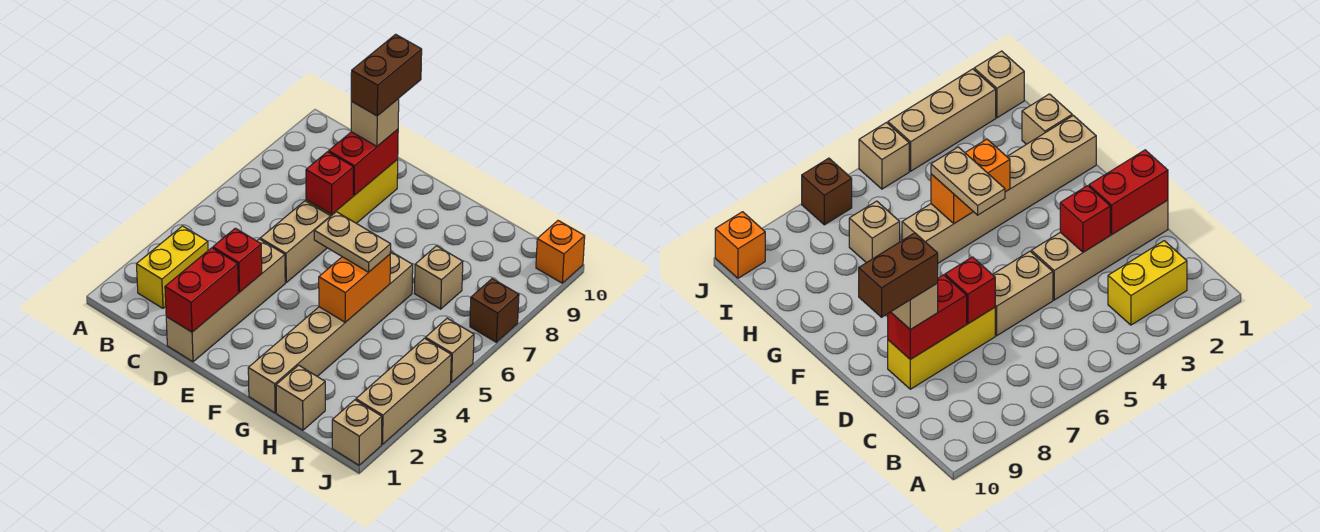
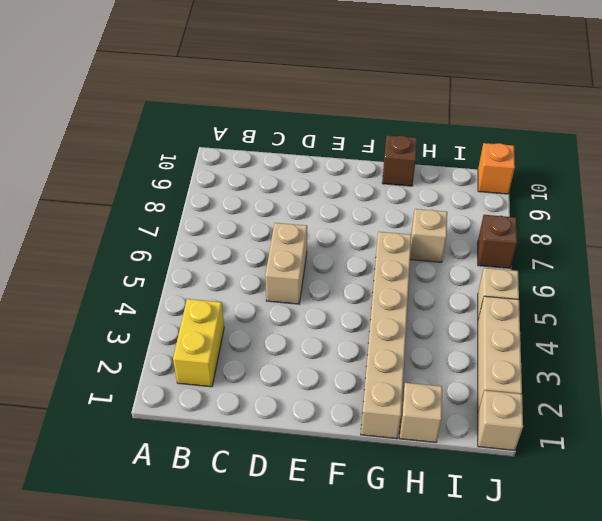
brown 1x1 brick [382,136,417,186] -> none
none -> tan 1x4 brick [166,239,285,362]
none -> yellow 1x3 brick [306,159,398,223]
none -> red 1x2 brick [165,248,238,332]

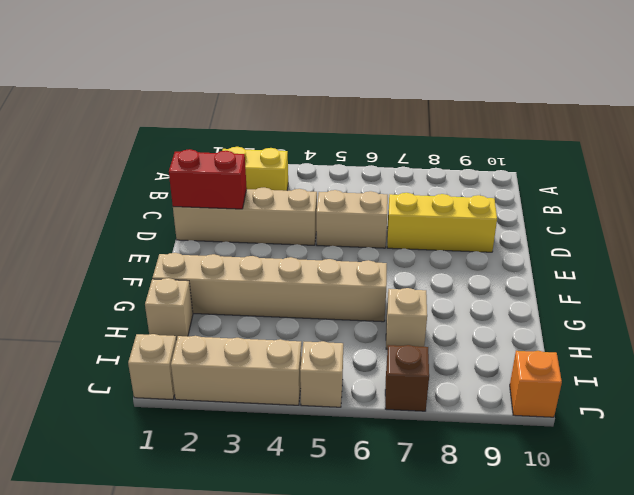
none -> red 1x1 brick [213,228,262,292]
none -> red 1x1 brick [306,152,353,214]
none -> red 1x2 brick [329,129,398,195]

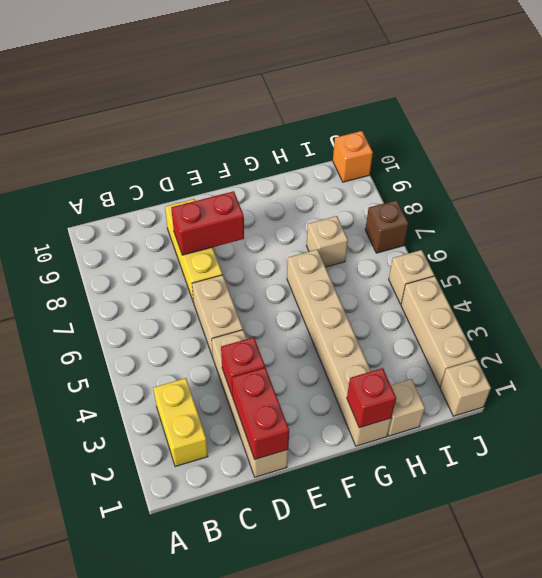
red 1x2 brick [171,191,244,255] -> red 1x2 brick turned to [329,129,398,195]
red 1x1 brick [347,368,396,428] -> red 1x1 brick moved to [306,152,353,214]
none -> orange 1x2 brick [319,254,390,322]
none -> tan 1x1 brick [351,99,399,146]
none -> tan 1x2 plate [314,212,391,272]

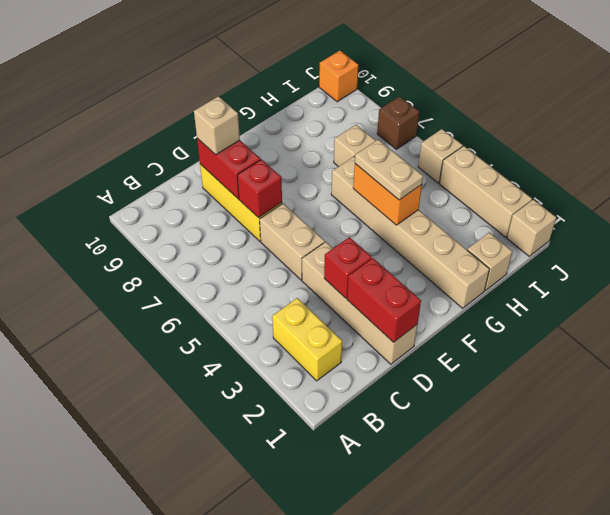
tan 1x2 plate [355,140,423,200] -> tan 1x2 plate turned to [314,212,391,272]
none -> brown 1x2 brick [351,34,422,116]

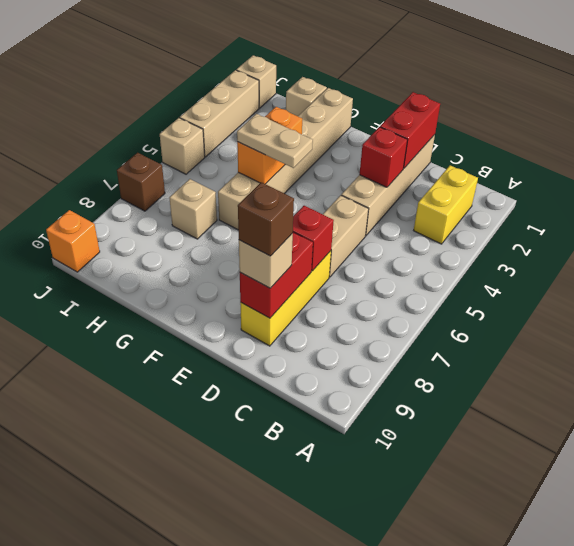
brown 1x1 brick [238,182,294,256] -> brown 1x2 brick [351,34,422,116]

